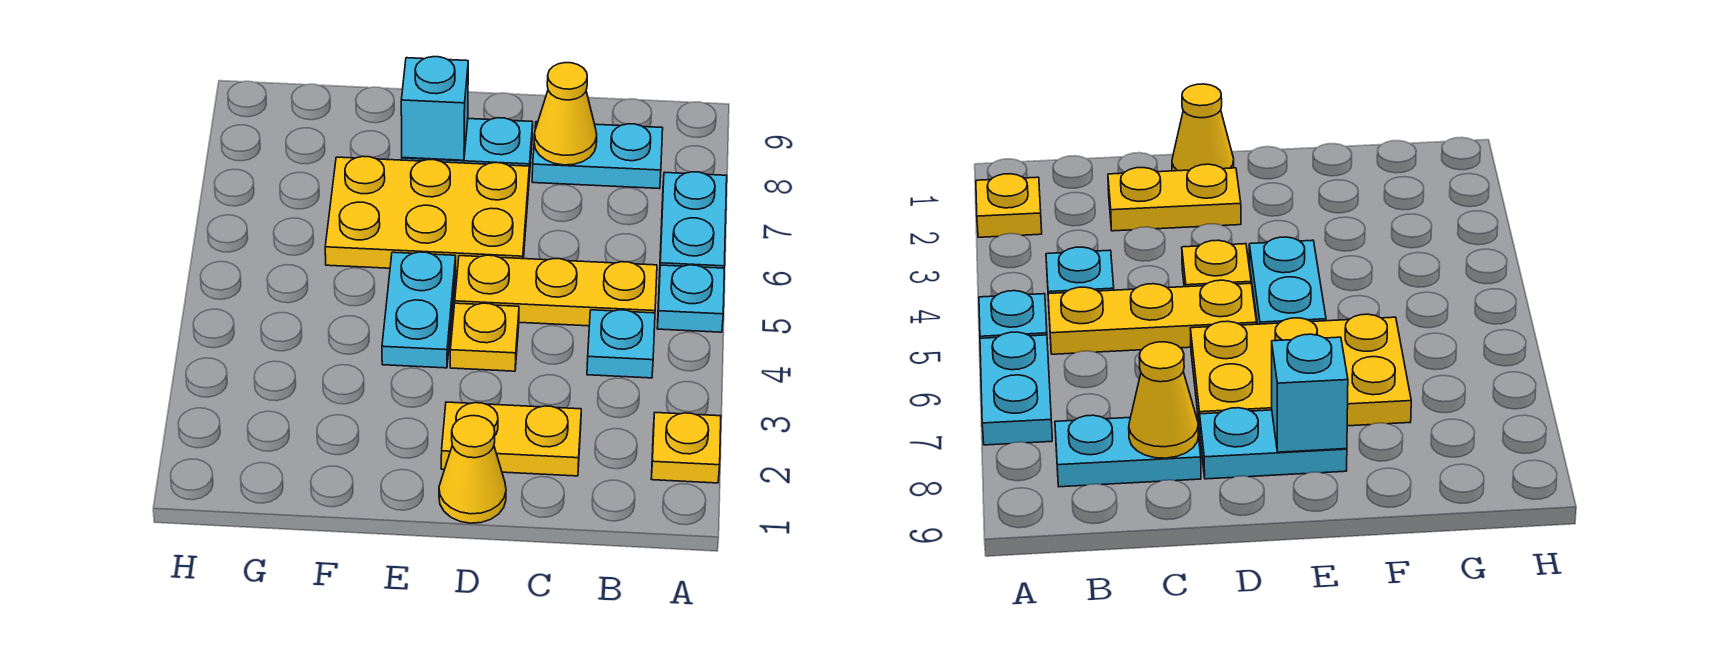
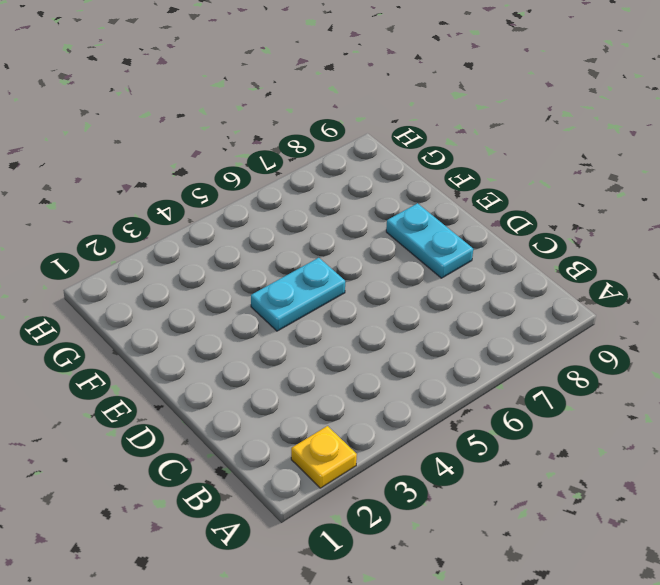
none -> cyan 1x1 plate [657,265,724,332]
none -> cyan 1x2 plate [659,172,727,278]
none -> cyan 1x1 plate [587,310,655,378]

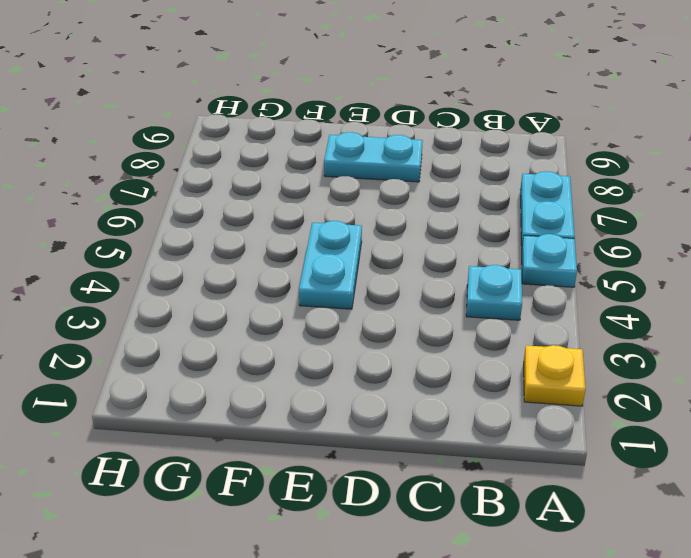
none -> yellow 1x3 plate [455,255,657,326]
none -> cyan 1x2 plate [532,122,663,189]
none -> yellow 1x2 plate [441,402,581,476]

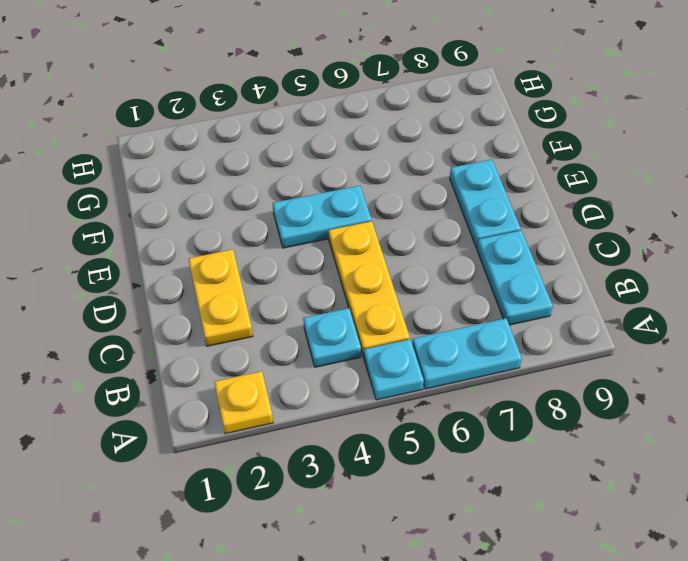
none -> yellow 1x1 cone [439,416,506,523]
none -> yellow 1x1 plate [450,303,519,371]
none -> yellow 2x3 plate [325,156,529,272]

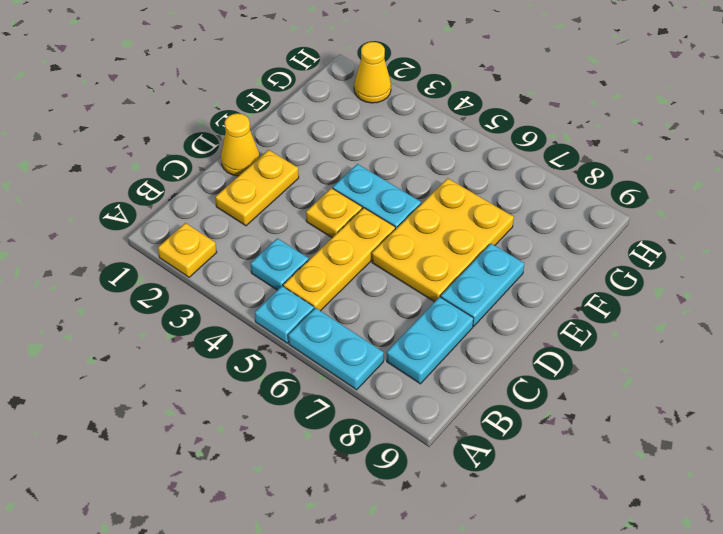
yellow 1x1 cone [354,42,391,103] -> yellow 1x1 cone moved to [534,63,597,165]
none -> cyan 1x1 brick [401,57,468,160]

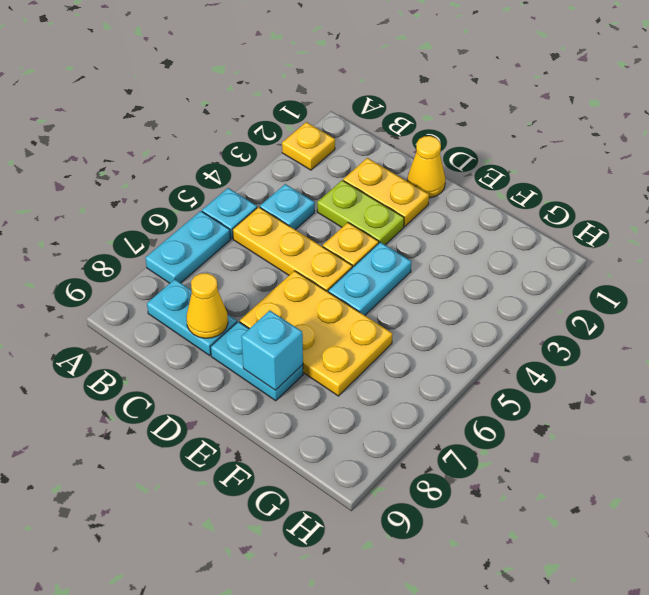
lime 1x2 plate [317,180,404,245] -> none

